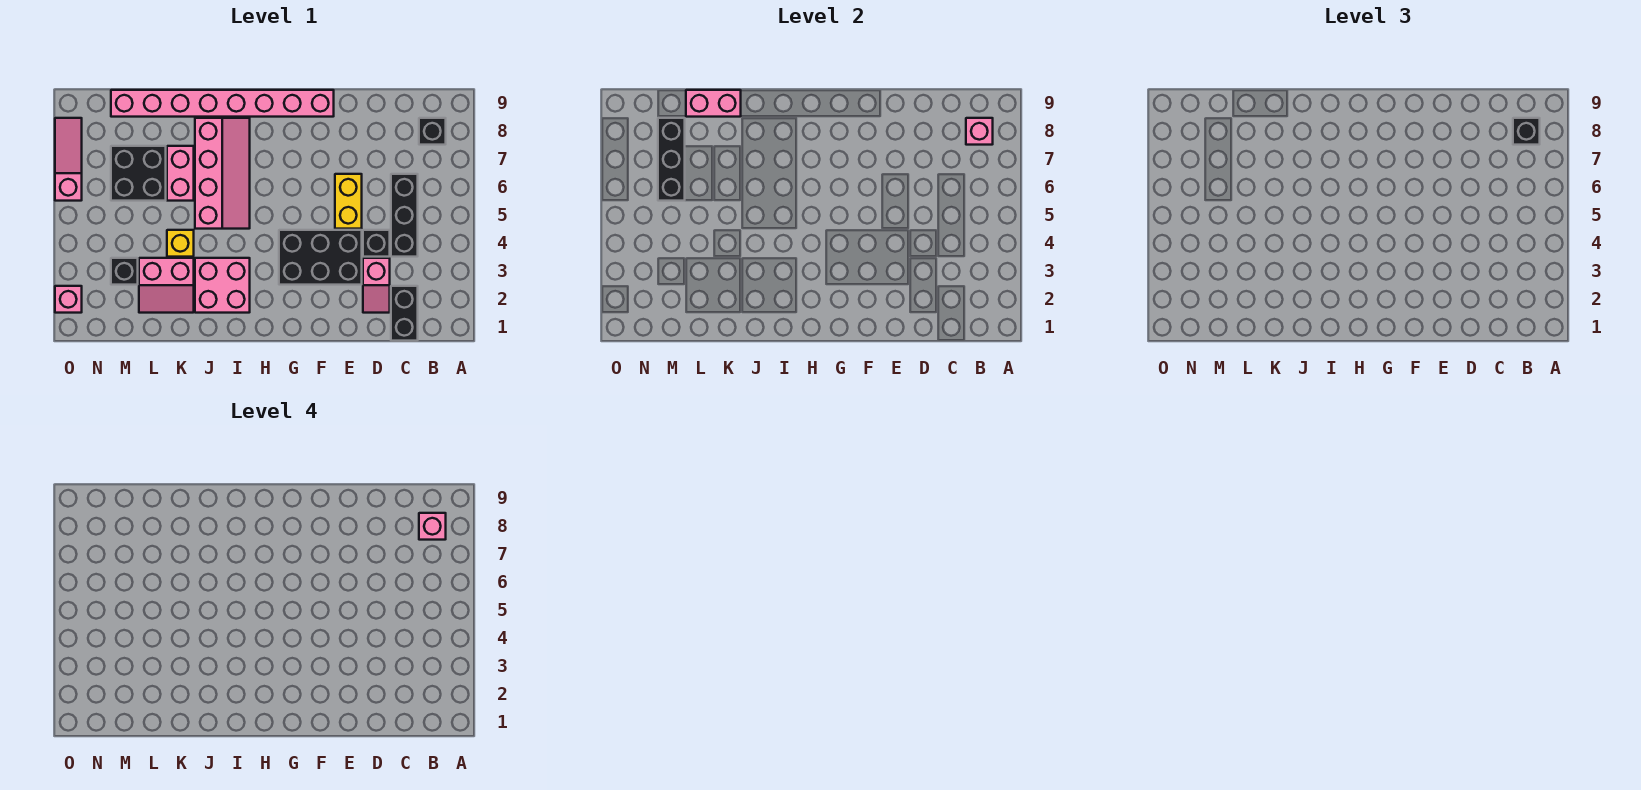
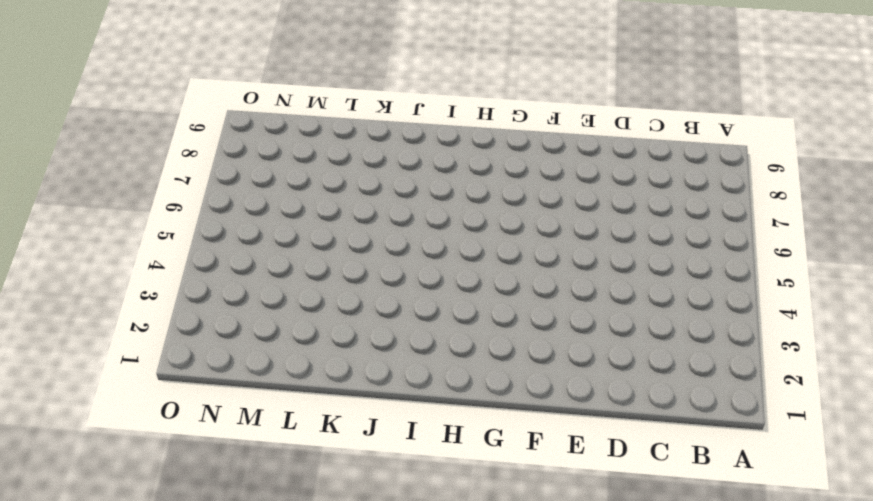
none -> black 1x1 brick [419,118,446,145]
none -> black 1x2 brick [391,286,418,341]
none -> black 1x3 brick [391,174,418,257]

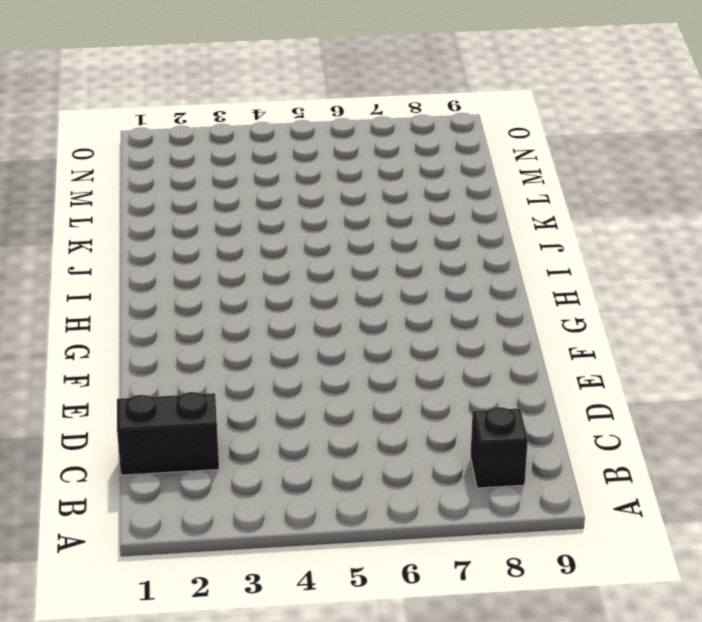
none -> black 1x3 brick [391,174,418,257]
none -> pink 1x2 slope [363,258,390,313]
none -> black 1x1 brick [363,230,390,257]

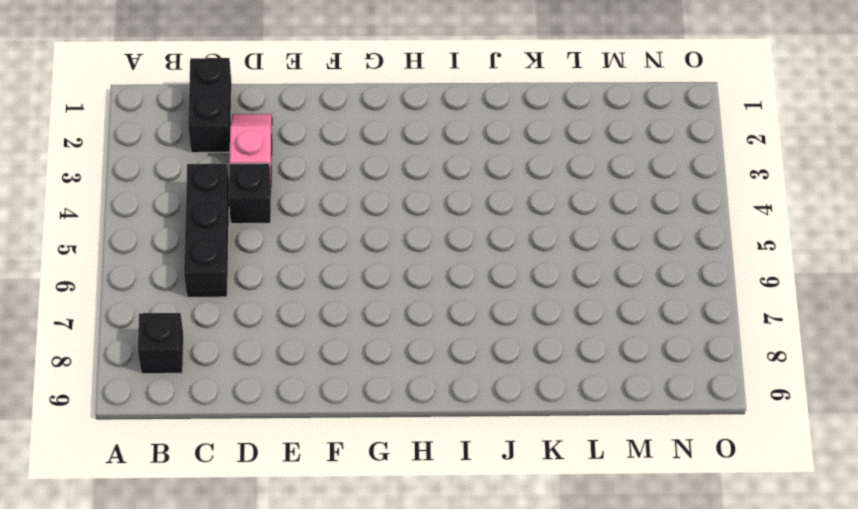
none -> black 2x3 brick [279,230,362,285]
none -> yellow 1x2 brick [335,174,362,229]
none -> pink 1x8 brick [111,90,334,117]

